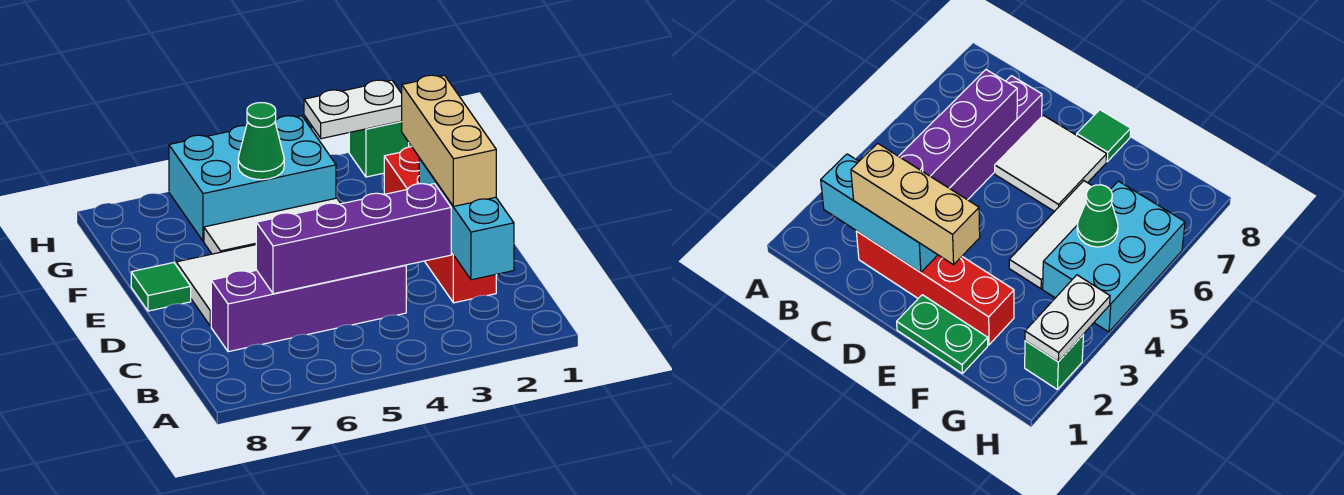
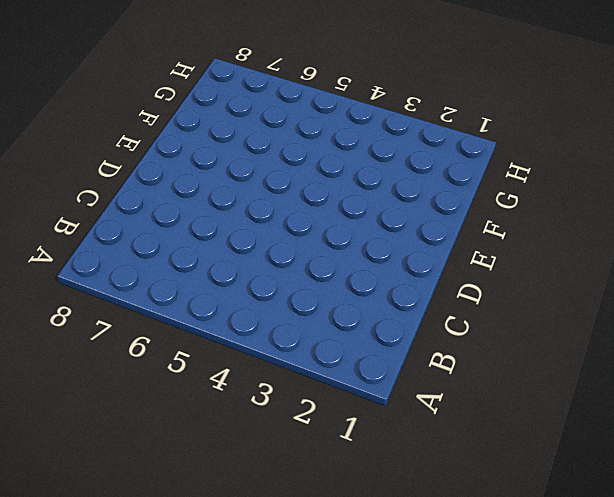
none -> red 1x4 brick [384,147,496,303]
none -> purple 1x4 brick [211,265,406,352]
none -> white 2x2 tile [176,245,256,326]

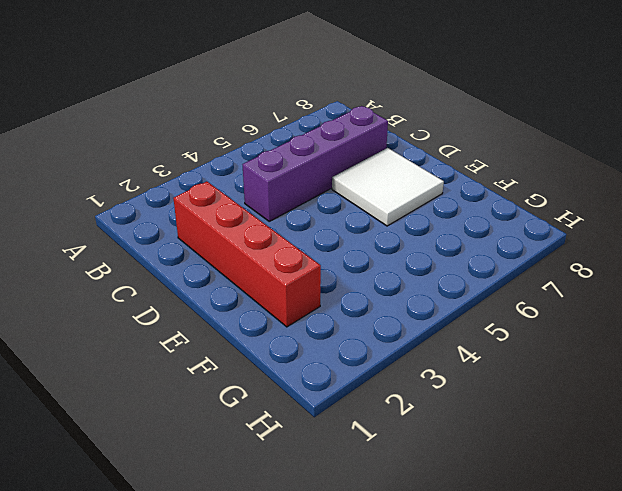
none -> green 1x2 plate [897,295,988,373]
none -> green 1x1 tile [131,263,191,311]
none -> white 1x3 tile [204,198,341,254]

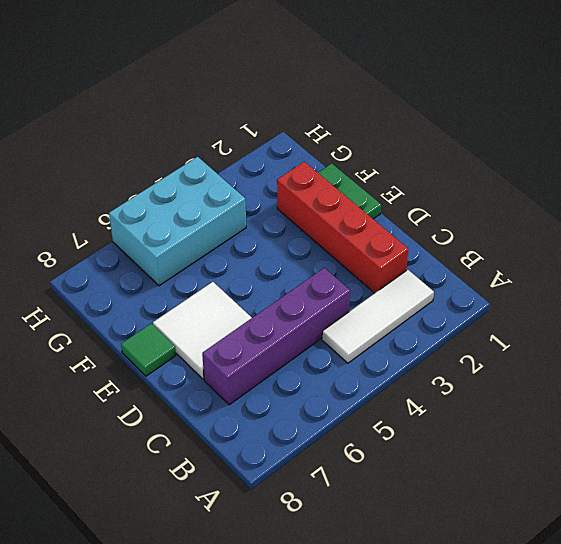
white 1x3 tile [322,270,434,363] -> white 1x3 tile moved to [204,198,341,254]
none -> green 1x1 brick [349,121,409,177]
none -> cyan 1x3 brick [419,158,514,280]
none -> purple 1x4 brick [256,184,451,294]

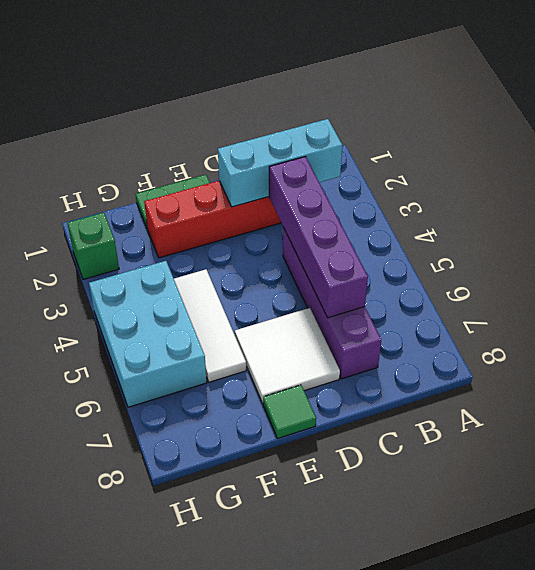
none -> green 1x1 cone [238,103,284,180]
none -> white 1x2 plate [304,80,402,139]
none -> tan 1x3 brick [401,75,496,206]

